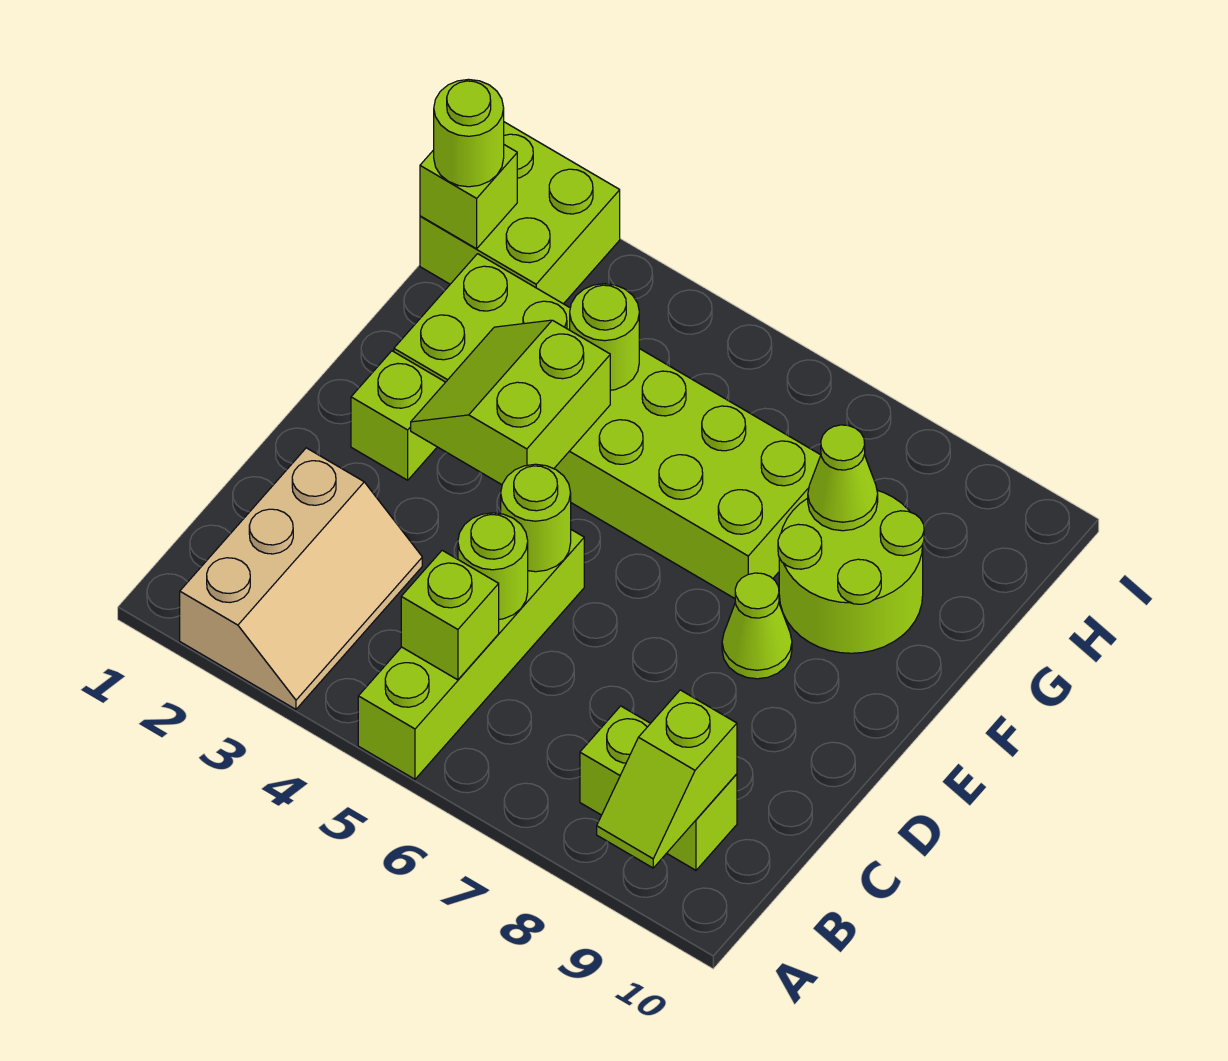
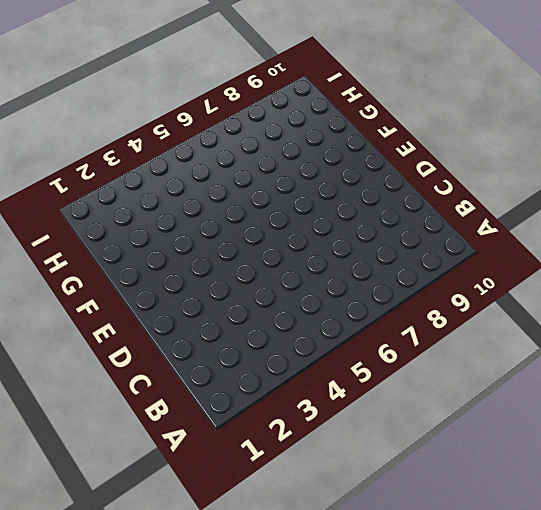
none -> tan 2x3 slope [180,448,422,709]
none -> lime 1x4 brick [358,530,584,779]
none -> lime 1x2 brick [580,706,737,870]

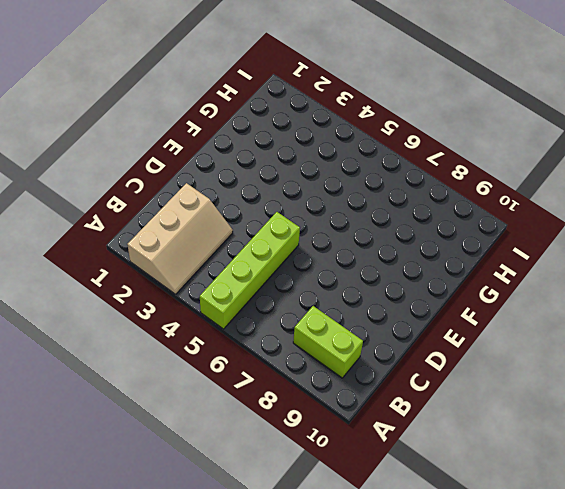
none -> lime 1x1 brick [351,351,445,480]
none -> lime 1x1 cone [722,573,792,679]
none -> lime 2x6 brick [394,254,821,598]

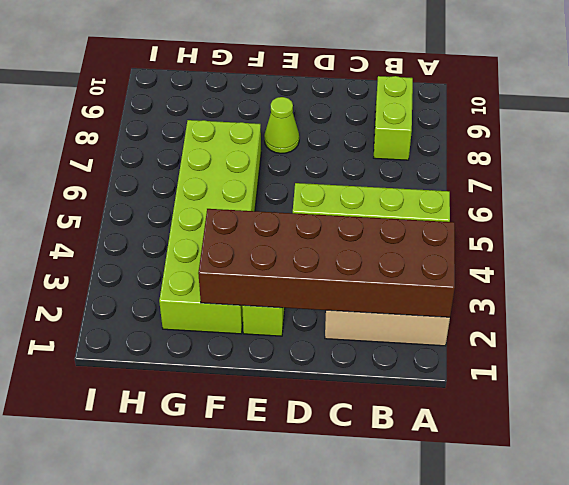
brown 2x6 brick [198,209,455,317] -> lime 2x2 slope [411,320,610,485]
none -> lime 2x2 round brick [778,490,924,653]
none -> lime 2x2 brick [420,122,620,304]
none -> lime 1x2 slope [597,690,737,868]

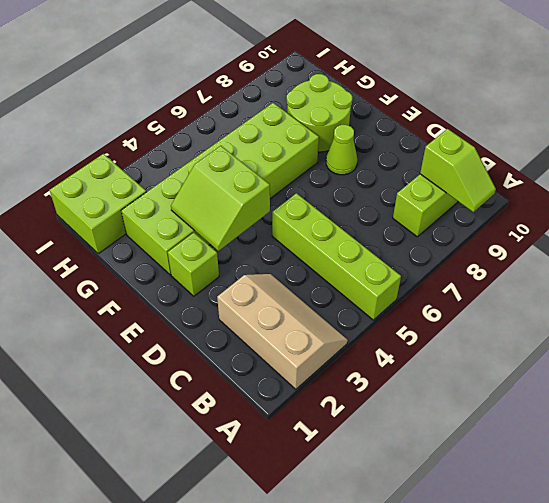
none -> lime 1x1 brick [401,550,499,680]
none -> lime 1x1 round brick [458,513,528,619]
none -> lime 1x1 round brick [501,464,571,572]

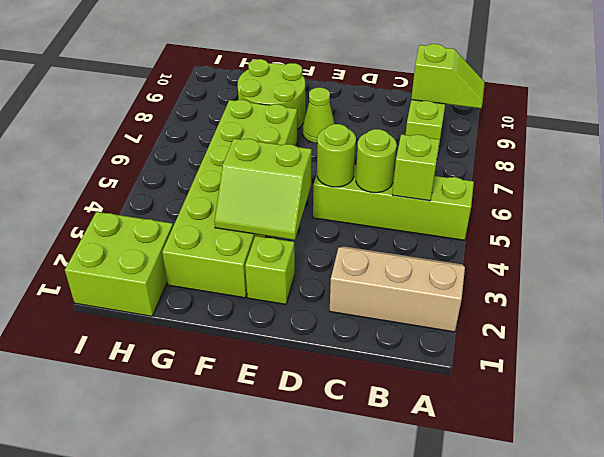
none -> lime 1x1 round brick [570,284,639,390]
none -> lime 1x1 cone [808,425,878,531]
none -> lime 1x1 brick [420,145,517,249]

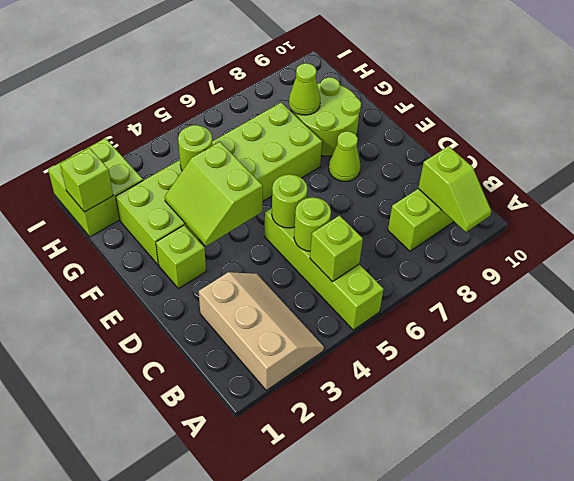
none -> lime 1x1 round brick [434,79,504,187]

